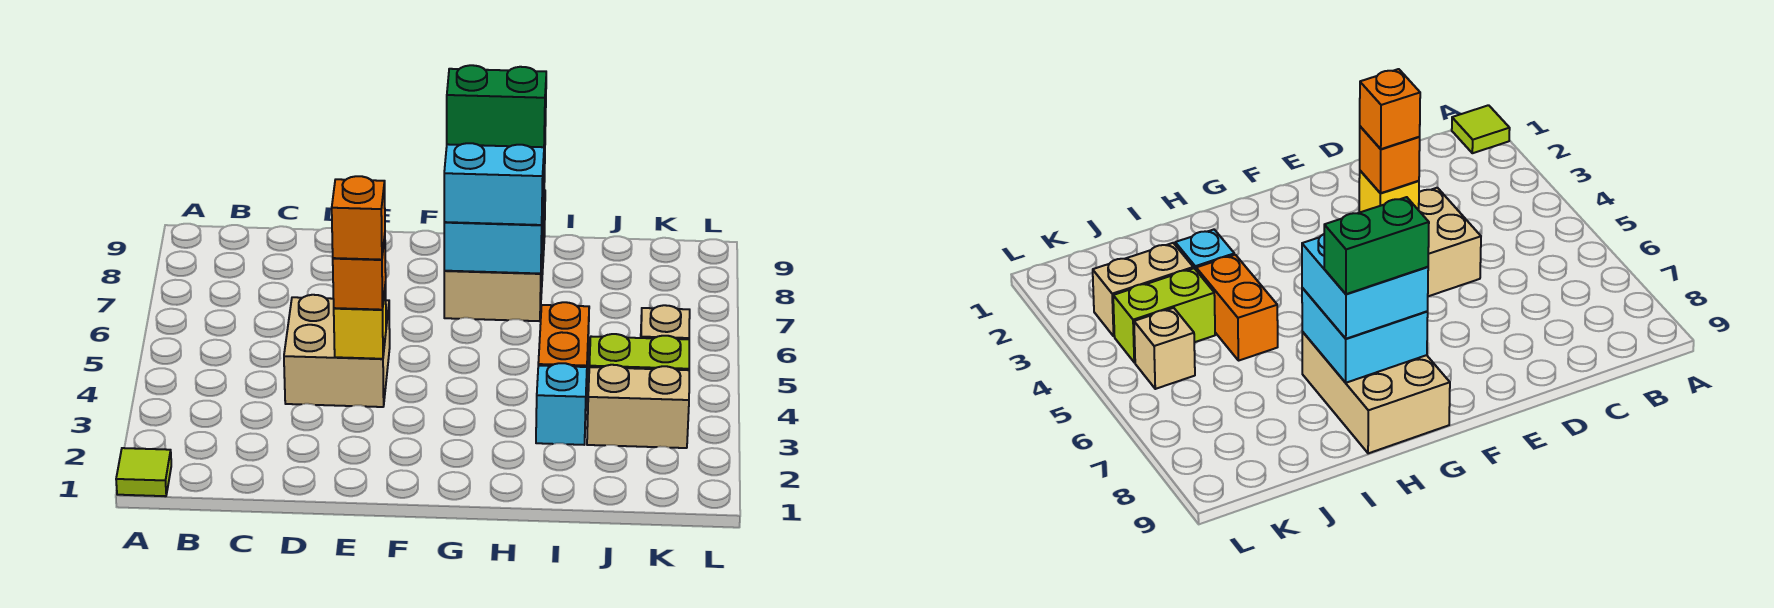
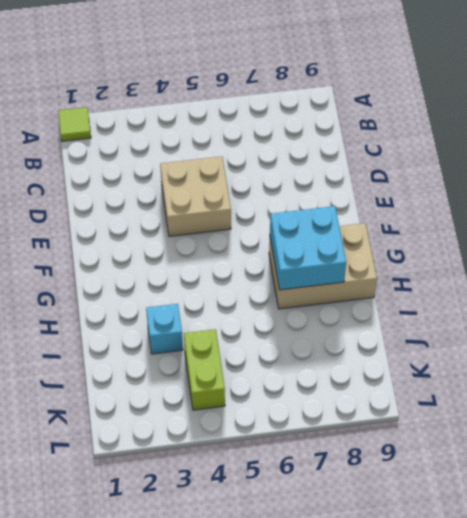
none -> orange 1x2 brick [538,302,589,393]
none -> tan 1x2 brick [587,365,689,448]
none -> tan 1x1 brick [641,305,690,339]

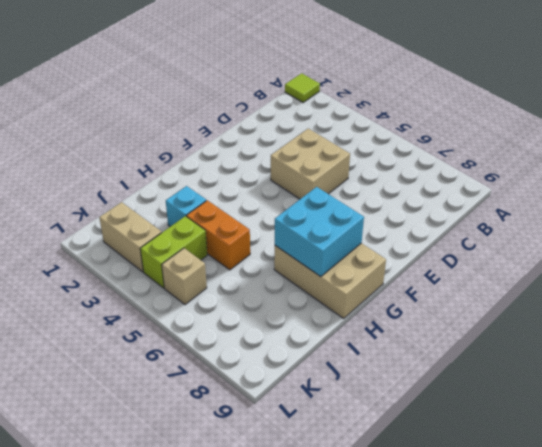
tan 1x2 brick [99,202,162,272] -> tan 1x2 brick turned to [587,365,689,448]
none -> yellow 1x1 brick [334,282,386,359]
none -> orange 1x1 brick [333,236,386,310]
none -> cyan 2x2 brick [444,123,546,225]

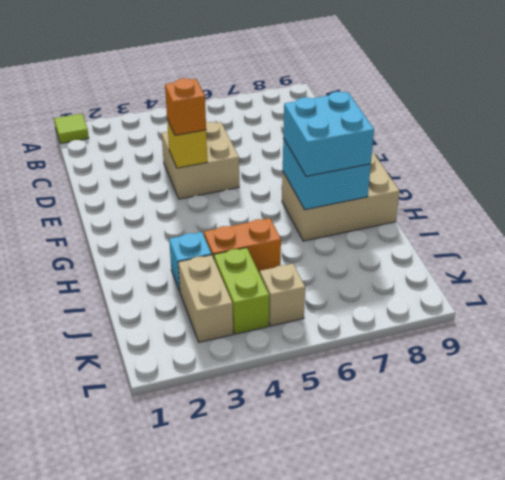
none -> orange 1x1 brick [332,176,385,260]
none -> green 1x2 brick [447,65,546,147]

